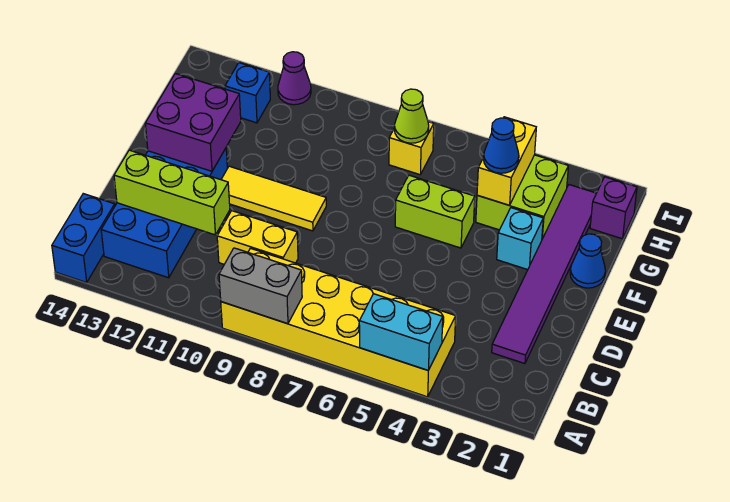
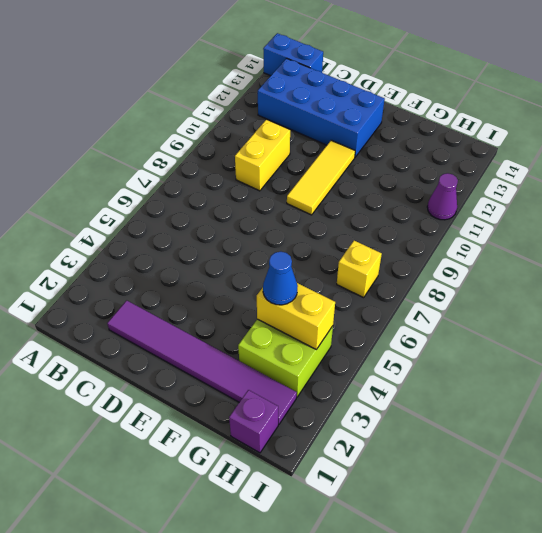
none -> yellow 2x6 brick [221,248,456,397]
none -> blue 1x1 cone [570,234,605,288]
none -> cyan 1x1 brick [497,208,543,270]

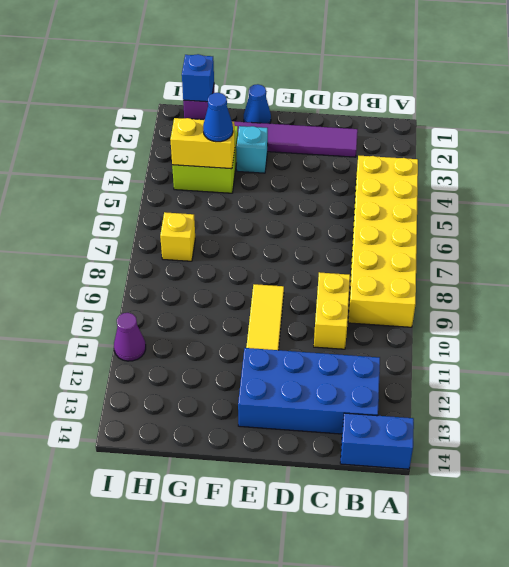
blue 1x1 brick [182,54,214,102] -> blue 1x1 brick moved to [225,63,270,123]
none -> lime 1x2 brick [395,175,475,248]
none -> cyan 1x2 brick [359,294,443,370]
none -> grey 1x2 brick [219,248,302,324]

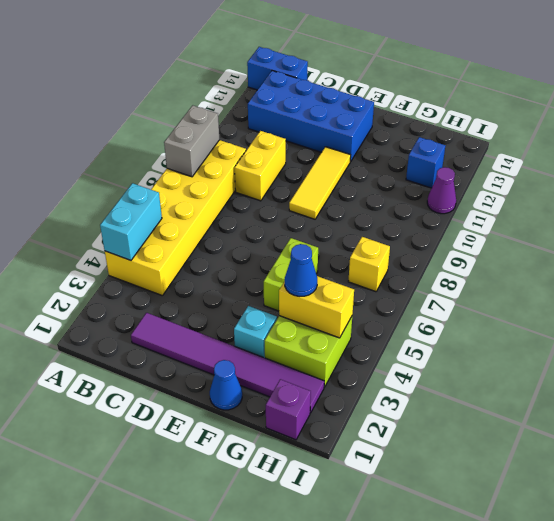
none -> lime 1x3 brick [114,150,230,235]
none -> purple 2x2 brick [145,74,241,171]
none -> lime 1x1 cone [395,89,429,143]

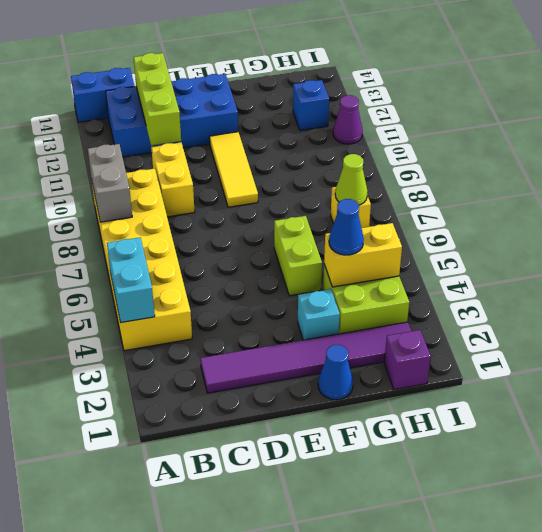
none -> purple 2x2 brick [145,74,241,171]

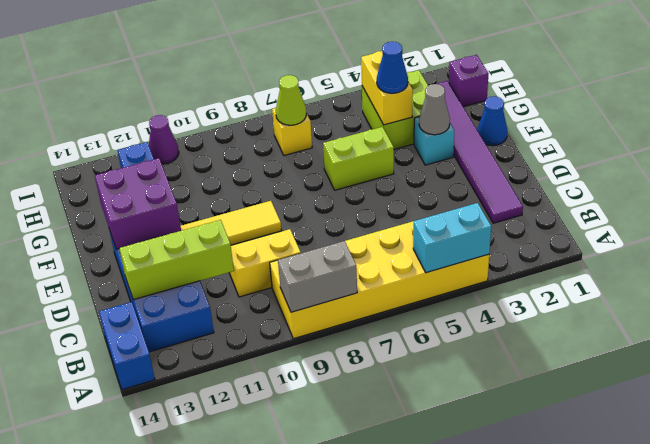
grey 1x1 cone [419,84,450,135] -> none

